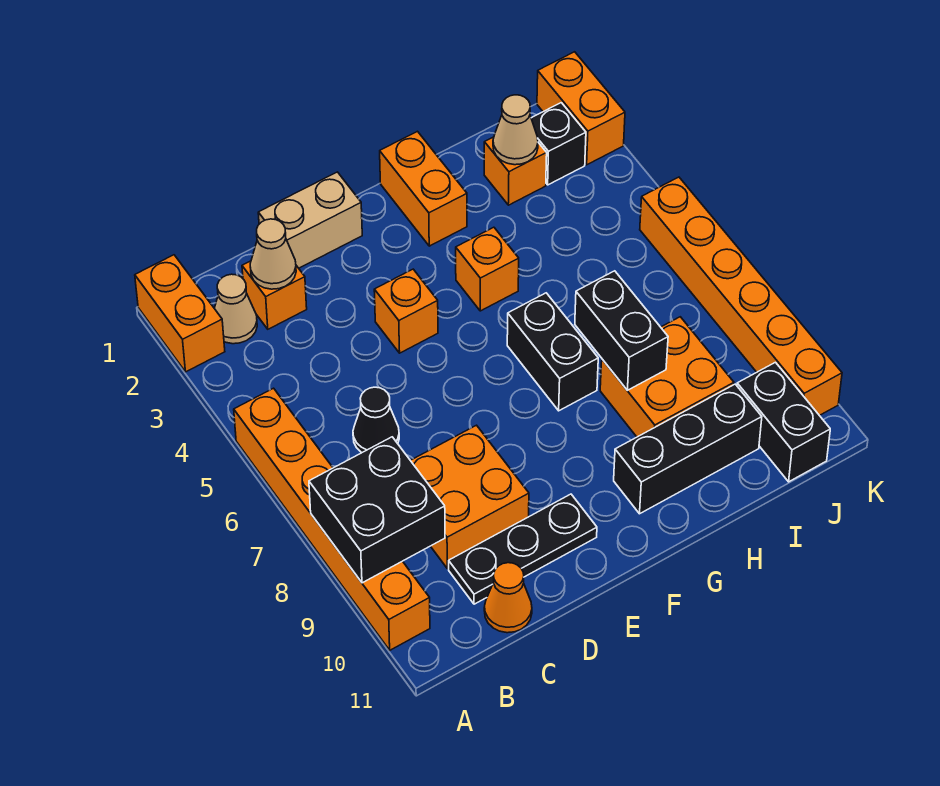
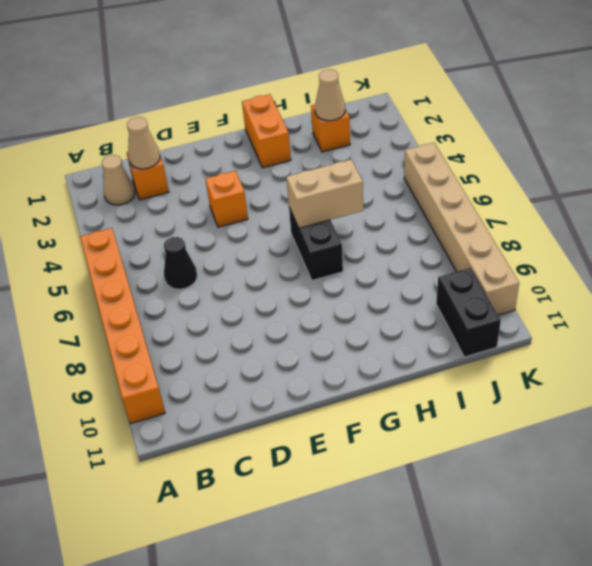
tan 1x2 brick [286,160,363,228] -> tan 1x2 brick moved to [258,172,362,268]
tan 1x6 brick [404,143,519,315] -> orange 1x6 brick [640,177,842,416]
none -> orange 1x2 brick [135,255,225,372]
none -> orange 2x2 brick [410,425,529,569]
none -> black 1x3 plate [449,494,597,604]

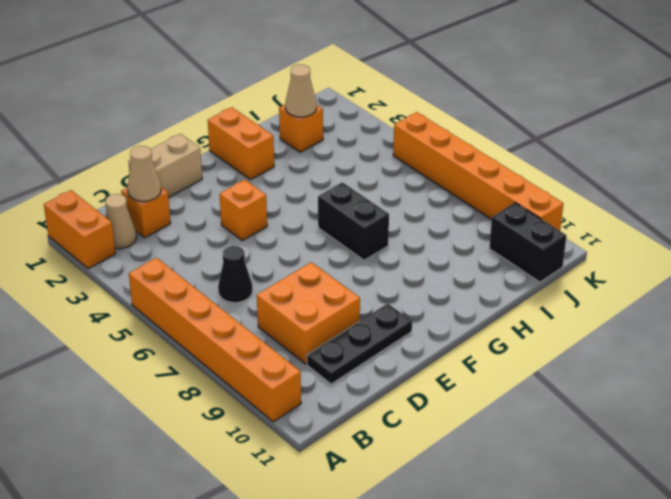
none -> orange 1x1 cone [484,563,532,633]
none -> orange 1x1 brick [456,227,519,311]
none -> black 1x3 brick [614,384,762,514]

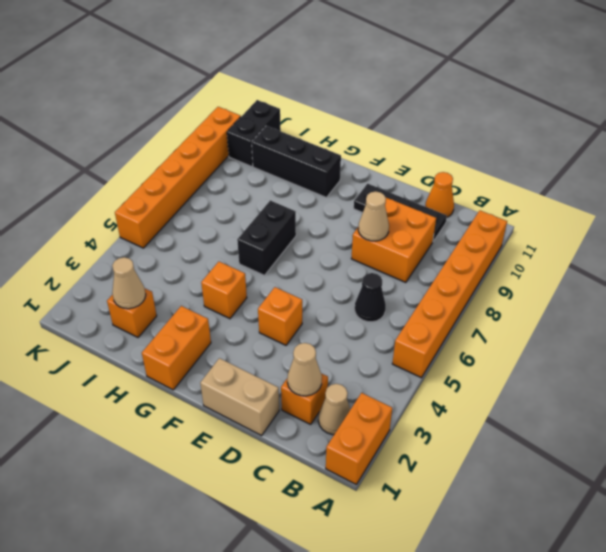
tan 1x1 cone [358,191,389,241] -> none
none -> orange 2x2 brick [600,317,734,437]
none -> black 1x1 brick [531,103,586,185]
none -> orange 1x2 brick [537,52,625,165]

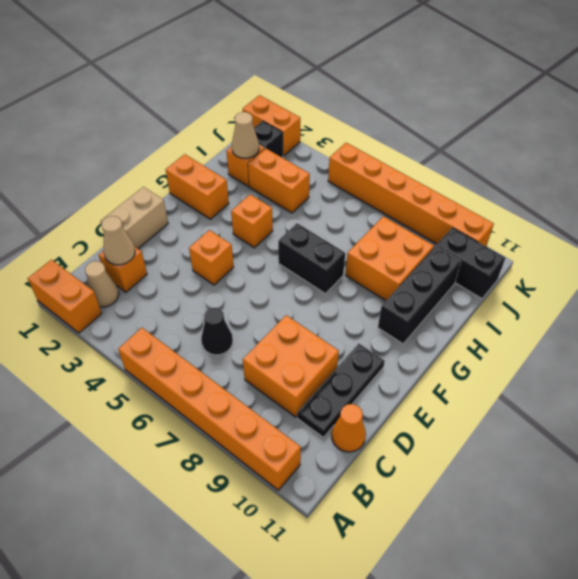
orange 1x2 brick [248,149,310,213] -> none
none -> black 2x2 brick [309,437,445,583]
none -> black 1x2 brick [575,271,668,390]

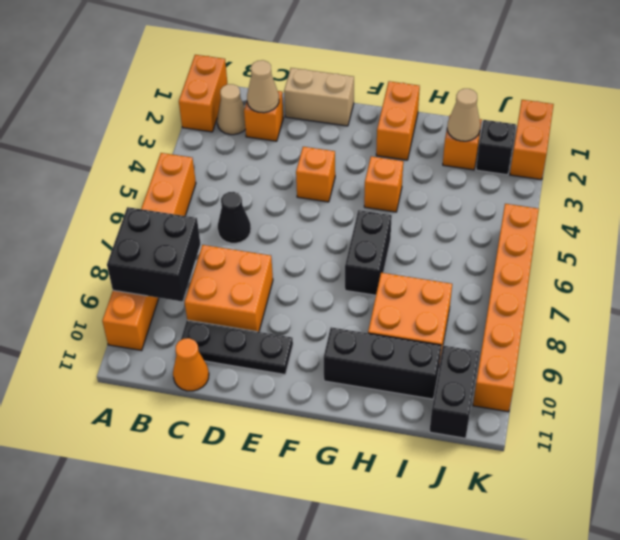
none -> black 1x2 brick [575,271,668,390]

